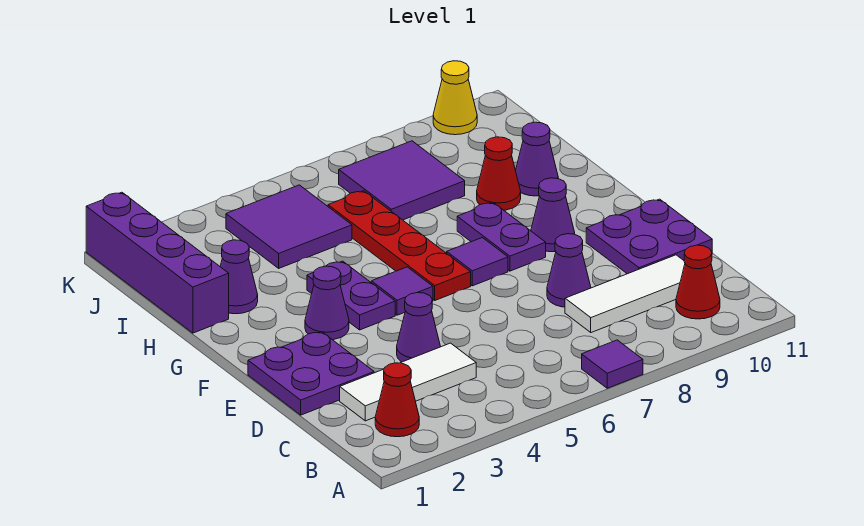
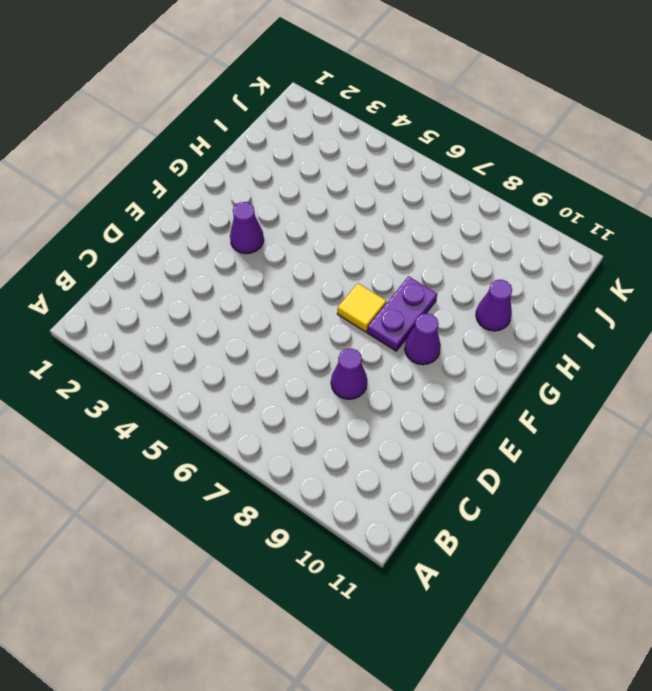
yellow 1x1 tile [337,283,386,332] -> purple 1x1 tile [447,238,508,286]
none -> purple 1x1 tile [582,340,643,388]
none -> red 1x1 cone [375,363,419,437]
none -> red 1x1 cone [676,245,720,319]

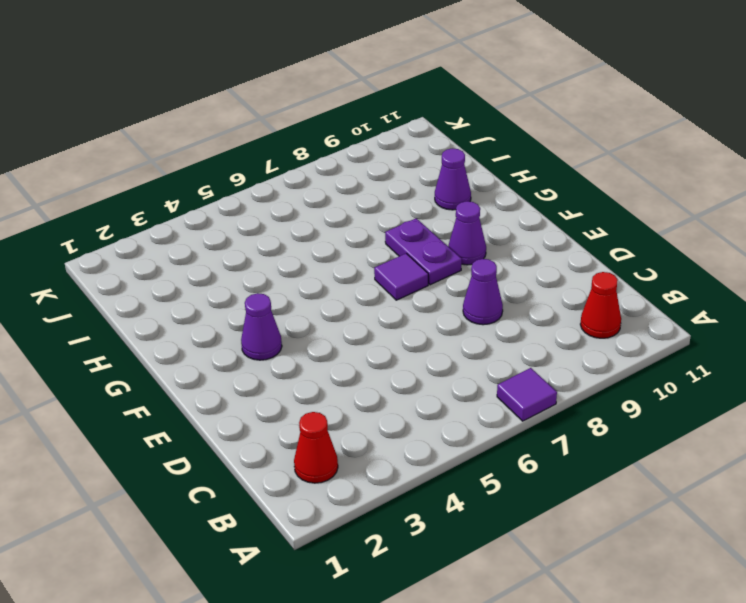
none -> white 1x3 tile [340,343,476,421]
none -> white 1x3 tile [565,255,685,333]
none -> purple 2x2 plate [248,332,374,415]

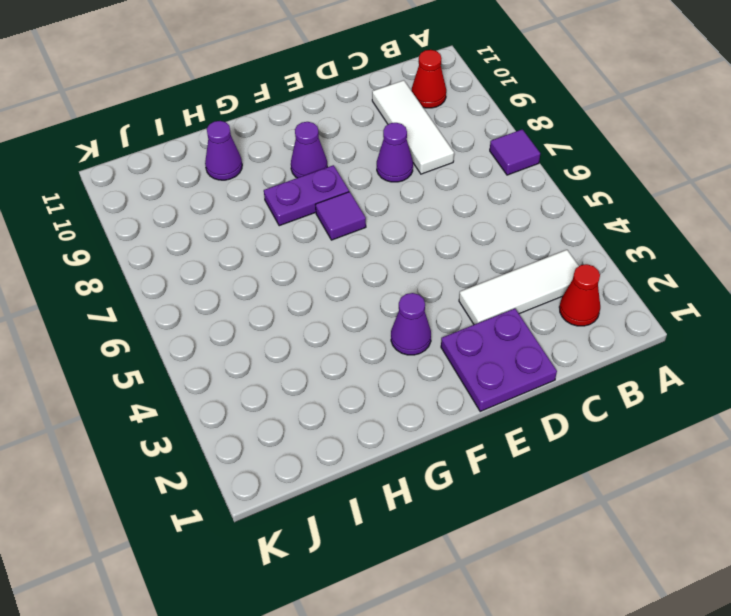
white 1x3 tile [459,250,579,325] -> white 1x3 tile turned to [340,343,476,421]
none -> purple 1x1 cone [397,293,441,362]
none -> purple 2x2 plate [586,199,712,274]
none -> purple 1x2 plate [307,261,395,330]

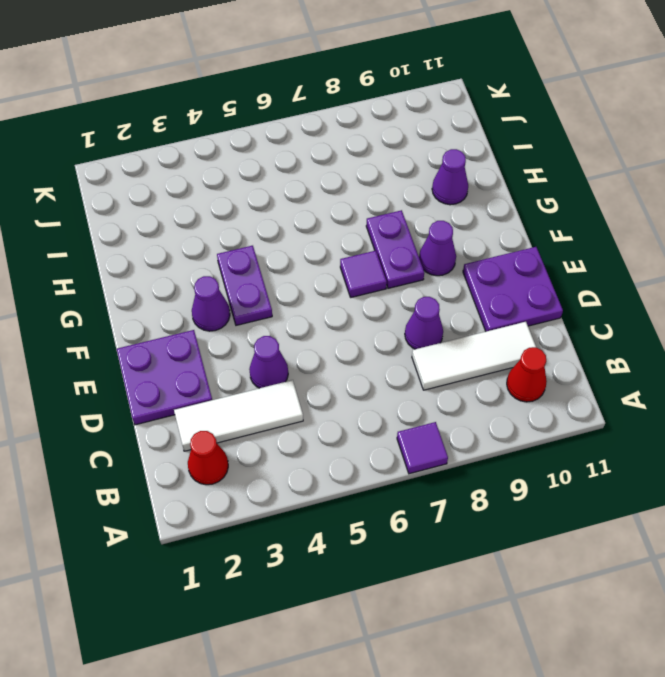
none -> purple 1x1 tile [371,267,433,315]
none -> red 1x4 plate [328,191,471,300]
none -> purple 1x4 brick [86,192,229,333]

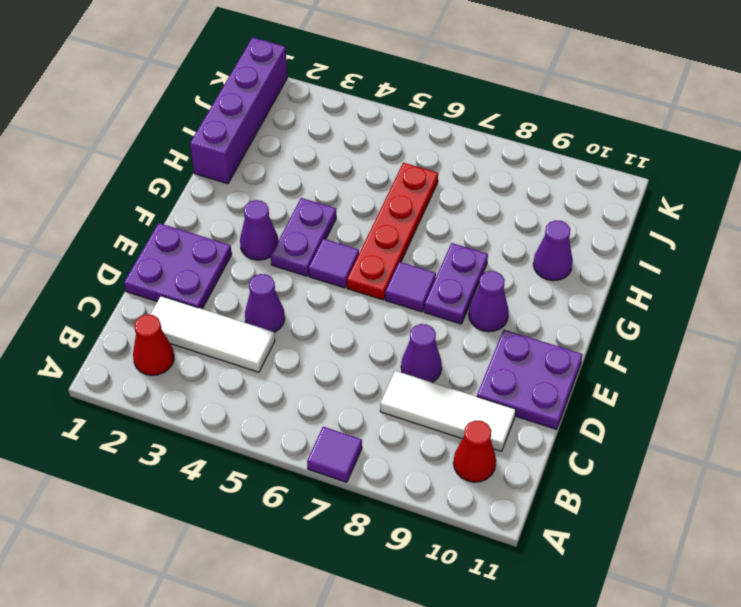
none -> purple 1x1 cone [220,240,258,314]
none -> red 1x1 cone [477,137,521,210]
none -> purple 2x2 tile [226,185,352,268]

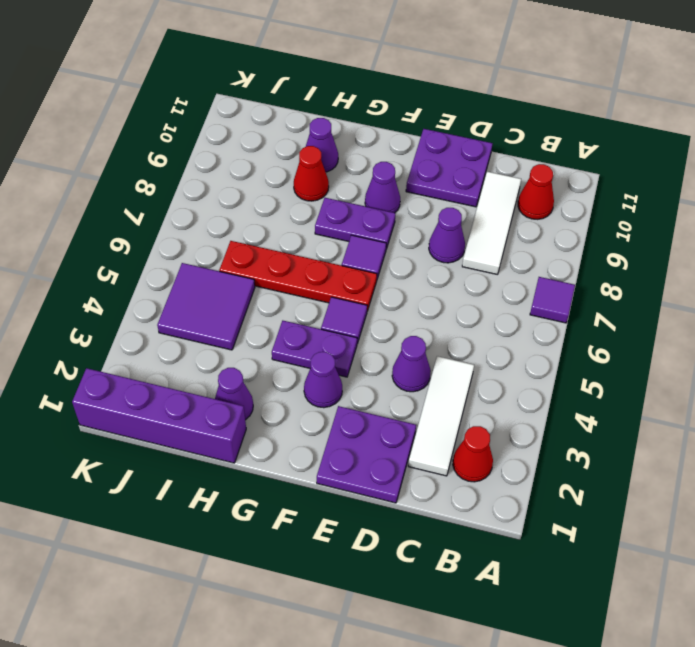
none -> purple 2x2 tile [339,141,465,220]
none -> yellow 1x1 cone [433,61,477,135]

